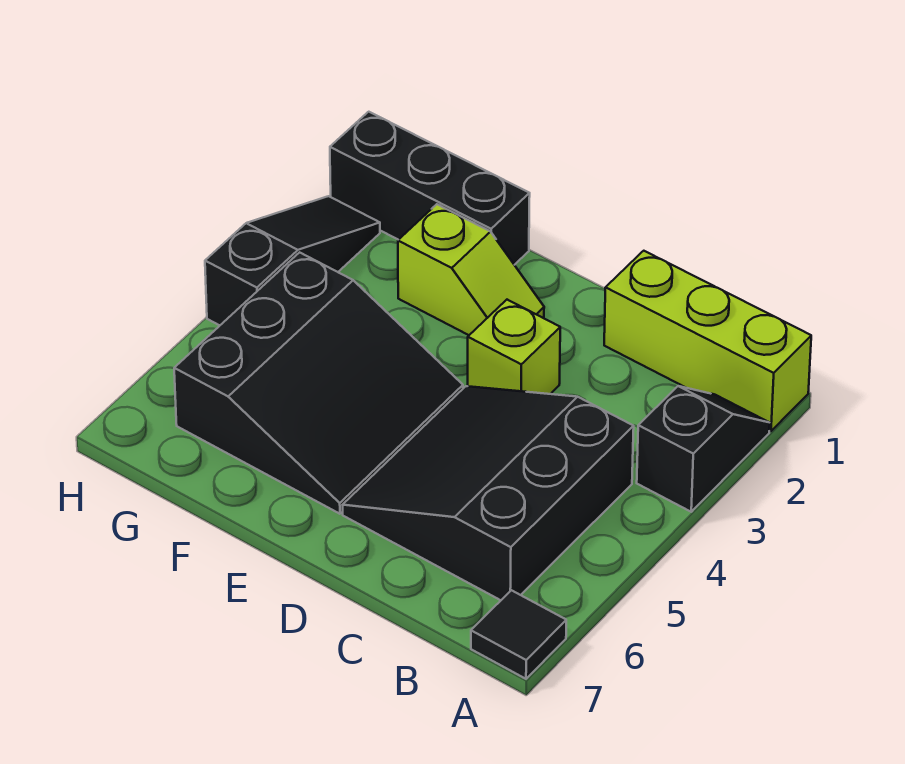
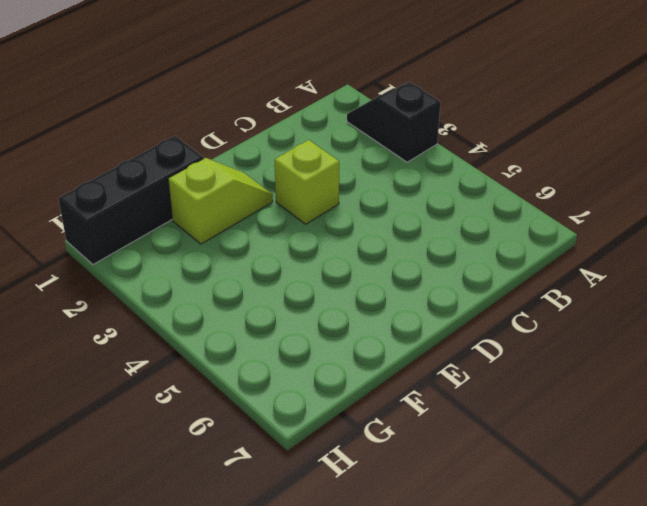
none -> lime 1x3 brick [604,251,811,431]
none -> black 1x1 tile [471,590,566,679]

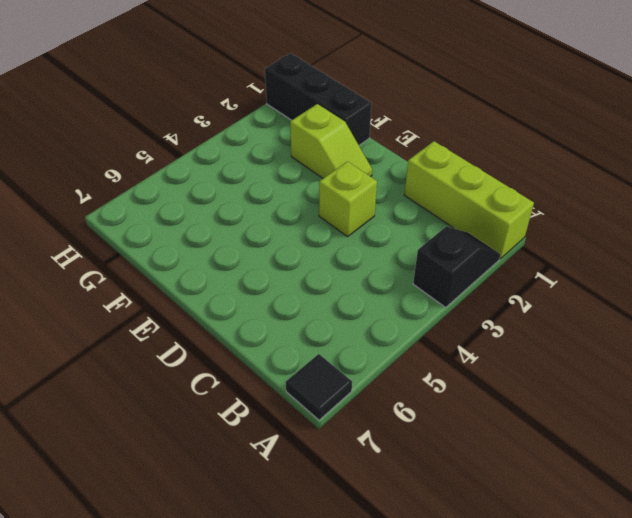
none -> black 3x3 slope [343,386,634,600]
none -> black 3x3 slope [174,252,463,514]

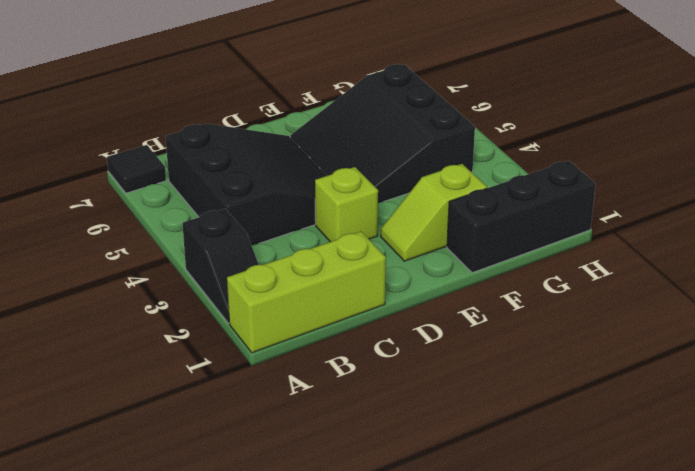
none -> black 1x3 slope [205,196,380,325]

